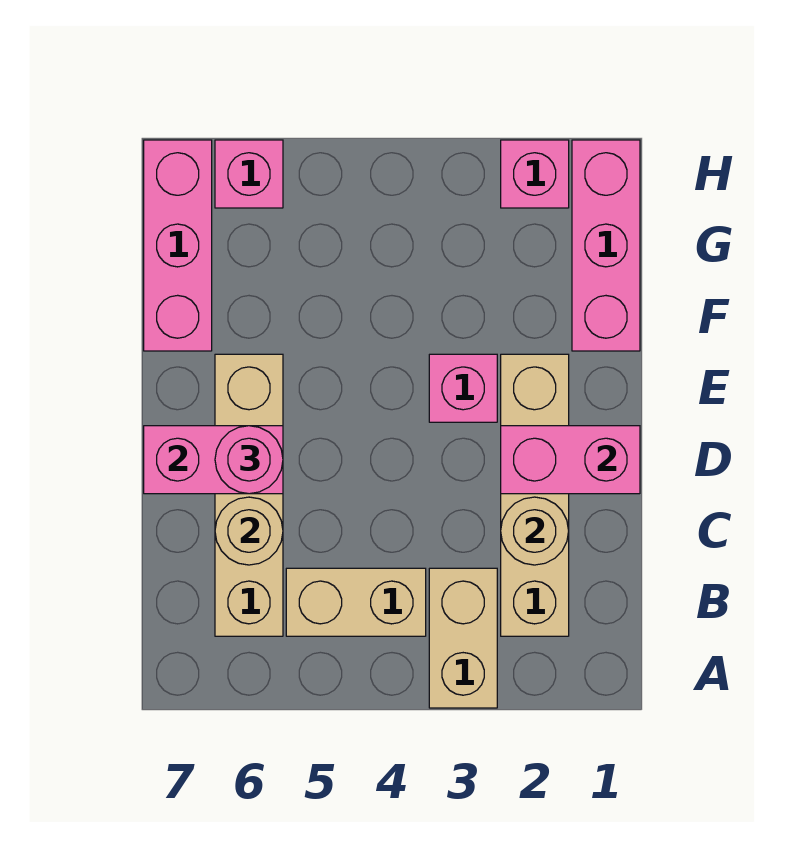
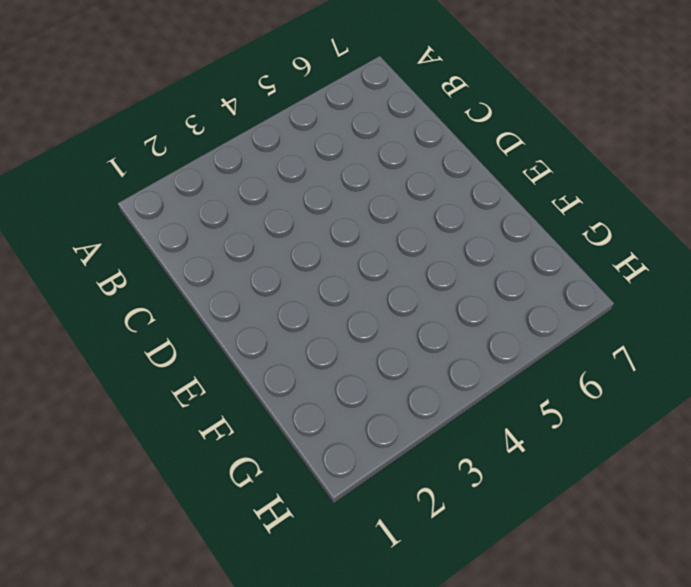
none -> tan 1x2 brick [429,568,497,708]
none -> tan 1x4 brick [501,354,569,636]
none -> tan 1x2 brick [286,568,426,636]

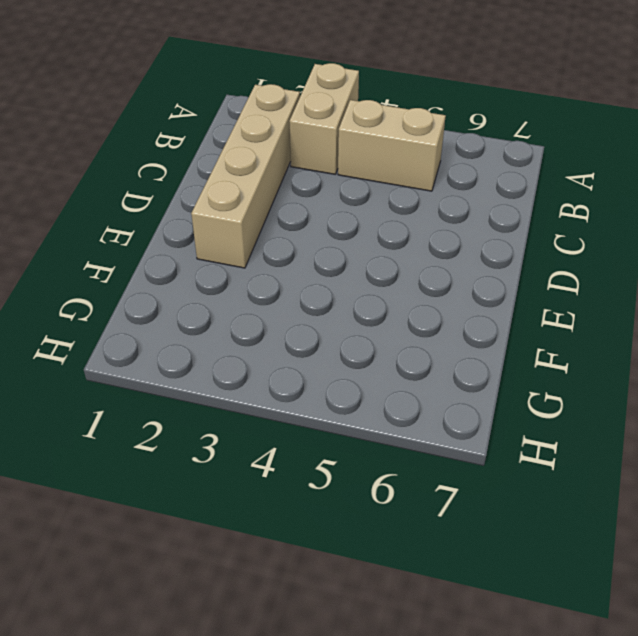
none -> tan 1x4 brick [215,354,283,636]
none -> pink 1x1 brick [429,354,497,422]
none -> pink 1x3 brick [572,140,640,351]

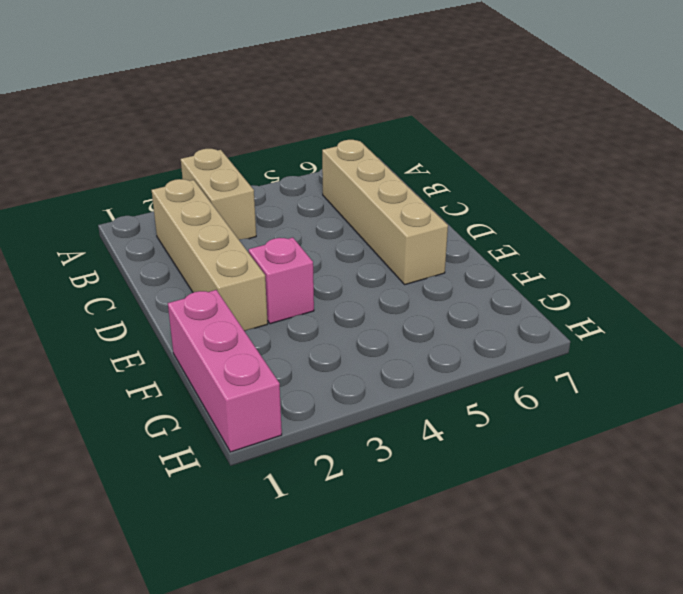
none -> tan 1x2 brick [286,568,426,636]
none -> pink 1x3 brick [144,140,212,351]
none -> pink 1x1 brick [501,140,569,208]

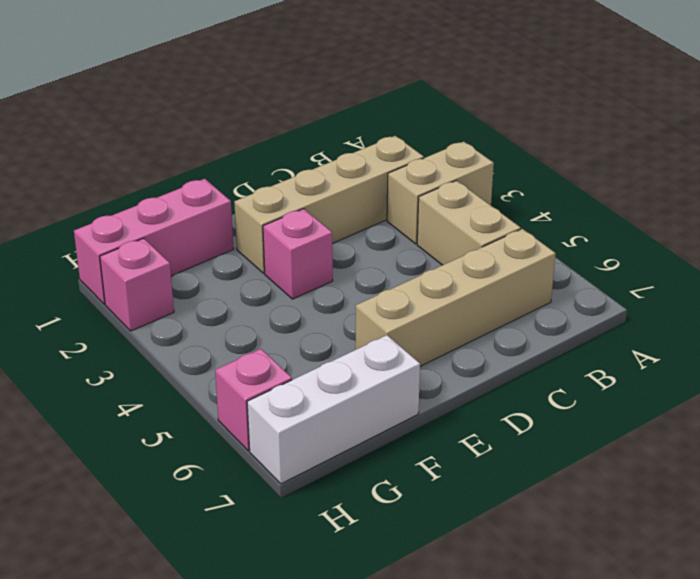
white 1x3 brick [247,335,420,484] -> pink 1x3 brick [144,140,212,351]
none -> tan 1x1 round brick [501,497,569,565]
none -> tan 1x1 round brick [215,497,283,565]
none -> pink 1x2 brick [501,426,640,494]

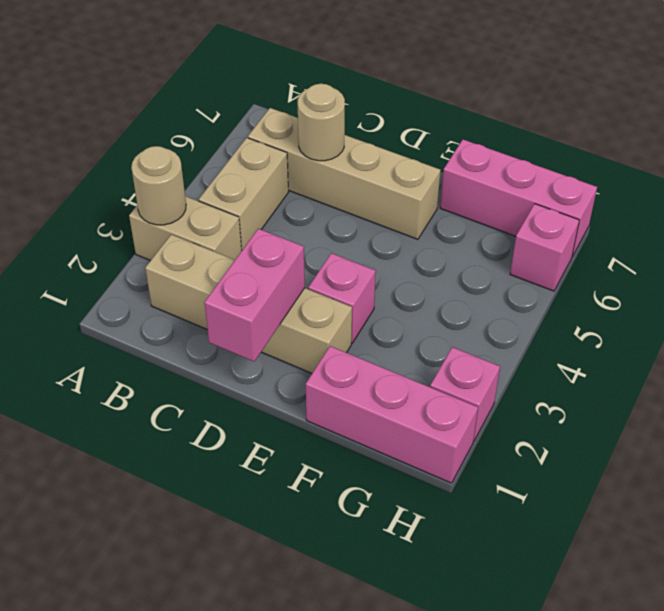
tan 1x1 round brick [131,146,186,225] -> tan 1x1 round brick moved to [501,497,569,565]
none -> pink 1x2 brick [144,426,283,494]
none -> pink 1x1 round brick [215,426,283,494]

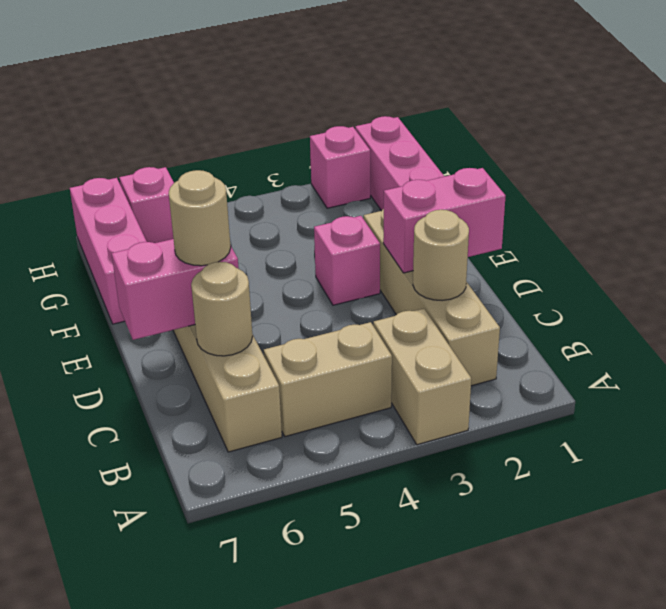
tan 1x1 round brick [169,170,231,266] -> pink 1x1 round brick [215,426,283,494]

